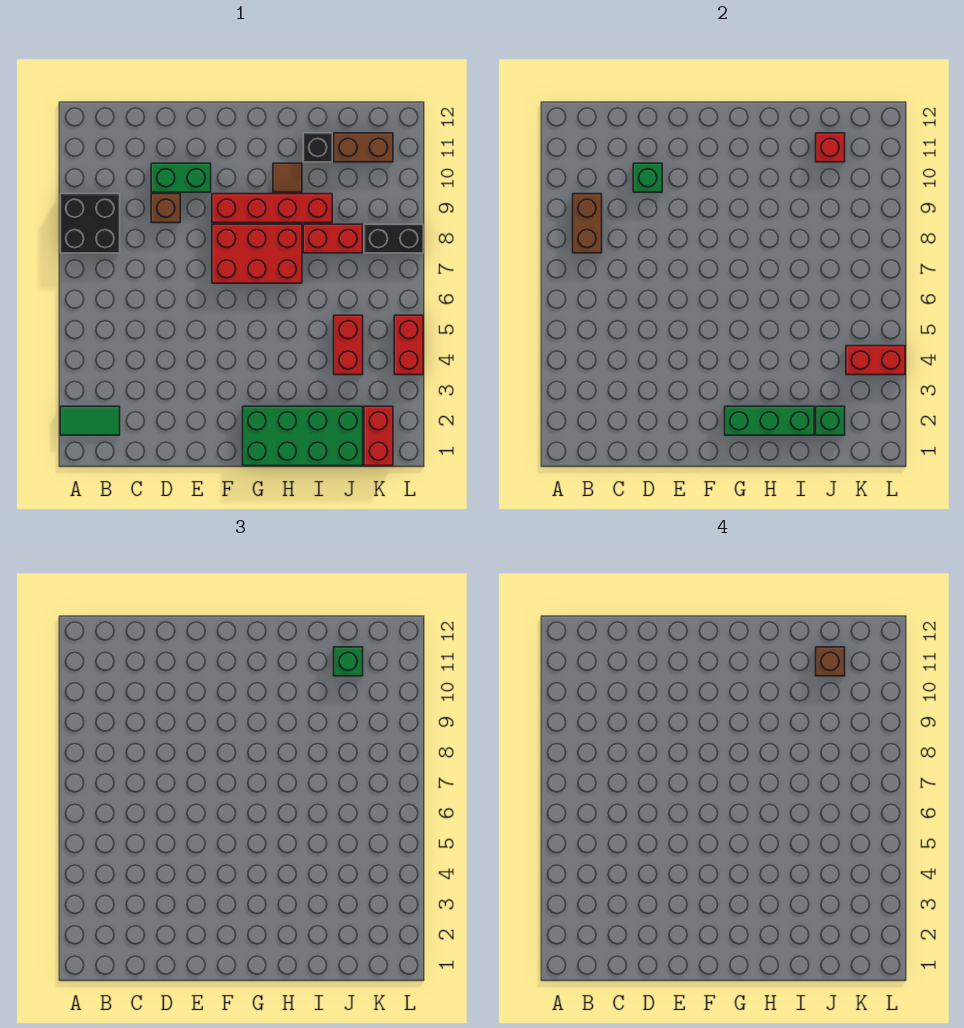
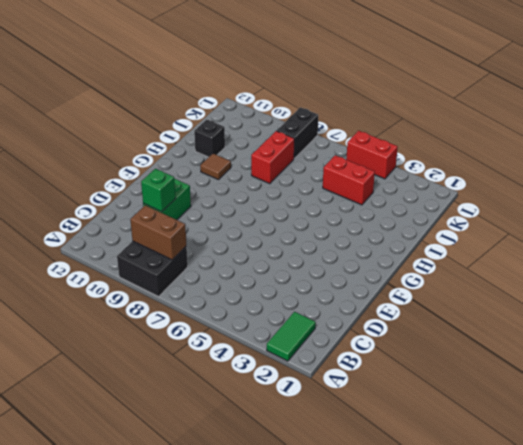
none -> brown 1x1 brick [151,194,180,223]
none -> red 2x3 brick [212,224,302,283]
none -> red 1x4 brick [212,194,332,223]

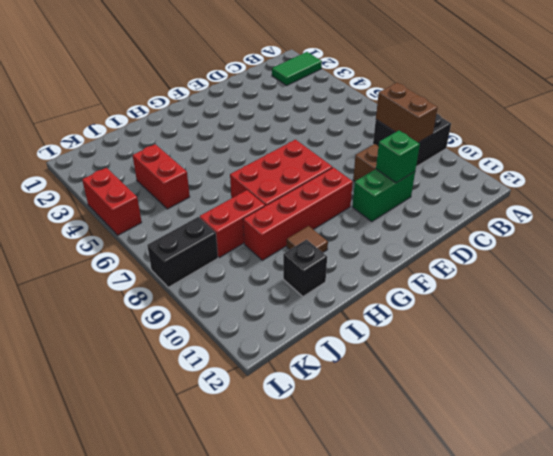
none -> green 2x4 brick [243,406,363,466]
none -> brown 1x2 brick [334,133,393,162]
none -> red 1x2 brick [364,406,393,466]

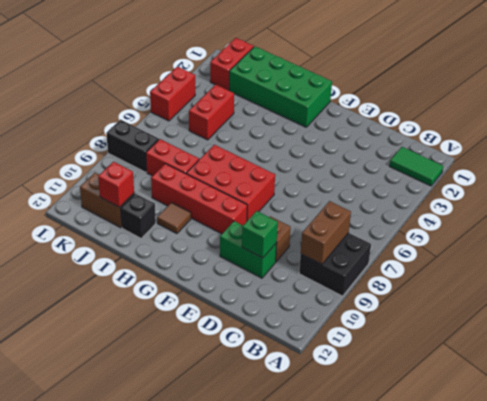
none -> green 1x3 brick [725,406,814,435]
none -> green 1x1 brick [816,406,845,435]
none -> red 1x2 brick [846,346,905,375]

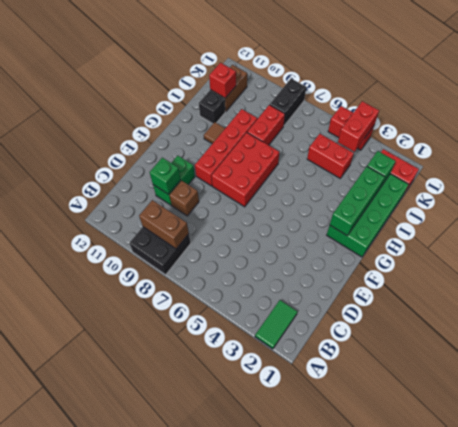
none -> green 1x1 brick [334,647,363,676]
none -> brown 1x1 brick [816,647,845,676]

